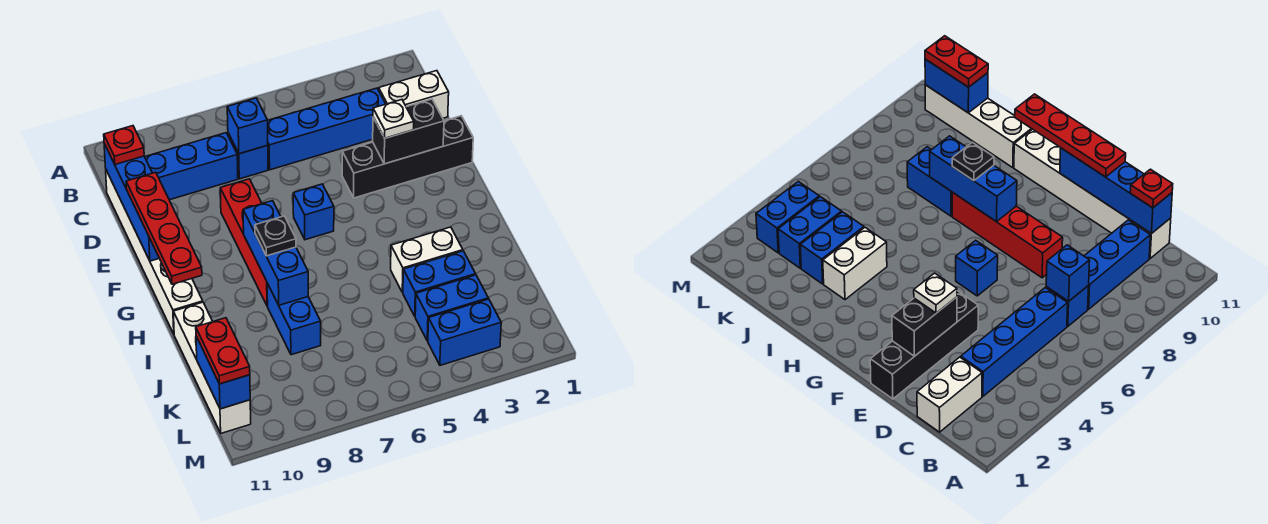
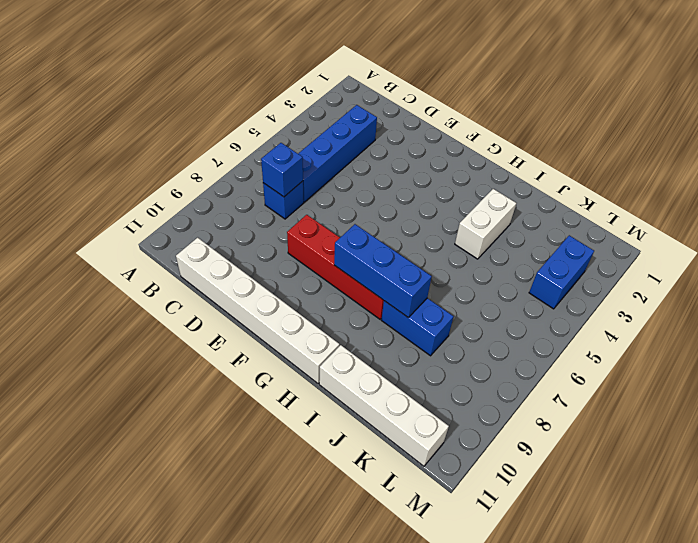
none -> white 1x2 brick [379,71,449,118]
none -> blue 1x3 brick [145,133,238,200]
none -> black 1x4 brick [342,116,473,198]

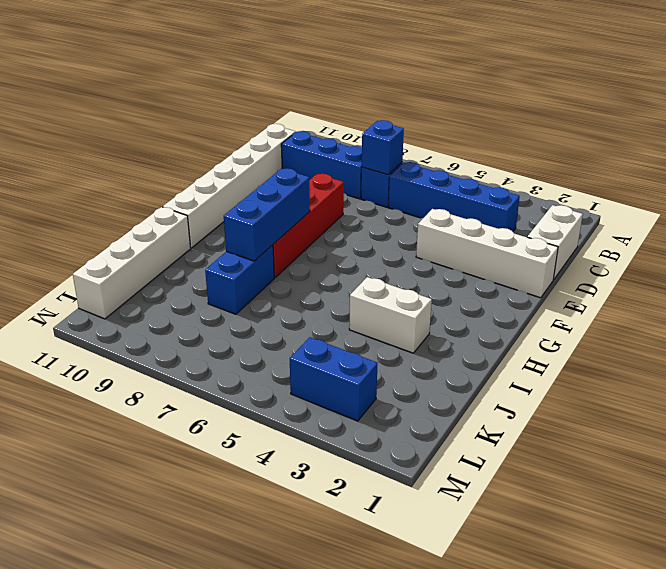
white 1x2 brick [528,205,583,280] -> white 1x2 brick turned to [379,71,449,118]
white 1x4 brick [416,209,558,298] -> black 1x4 brick [342,116,473,198]
none -> blue 1x1 brick [293,184,334,240]
none -> blue 1x2 brick [403,251,476,316]
none -> blue 1x2 brick [415,275,488,341]

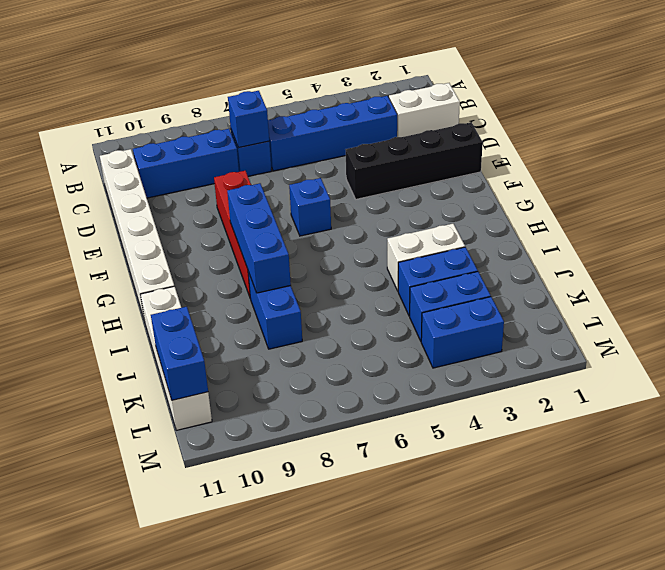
none -> blue 1x4 brick [104,144,159,261]
none -> black 1x2 brick [373,99,444,164]
none -> red 1x1 plate [104,126,144,164]

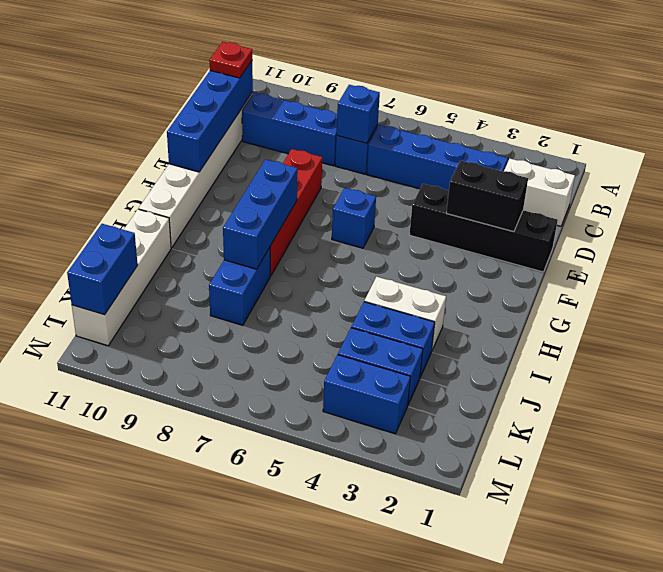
none -> white 1x1 plate [373,100,414,138]
none -> red 1x4 plate [126,172,202,284]
none -> black 1x1 plate [255,216,296,256]

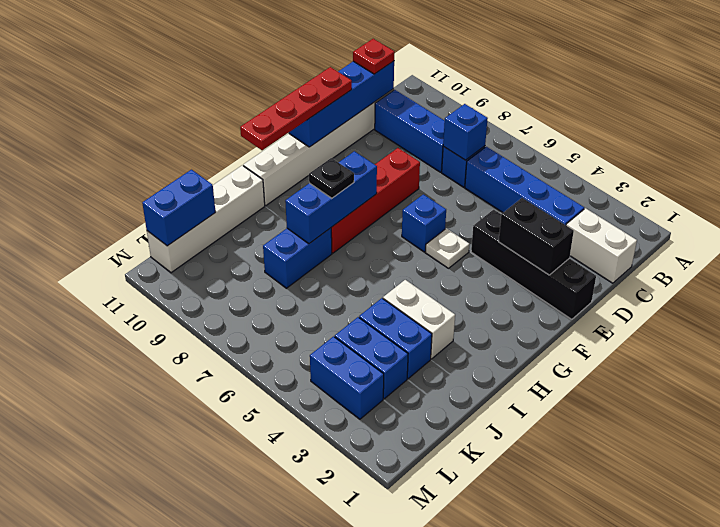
white 1x1 plate [425,228,470,268] -> white 1x1 plate moved to [373,100,414,138]
none -> red 1x2 plate [196,318,250,384]

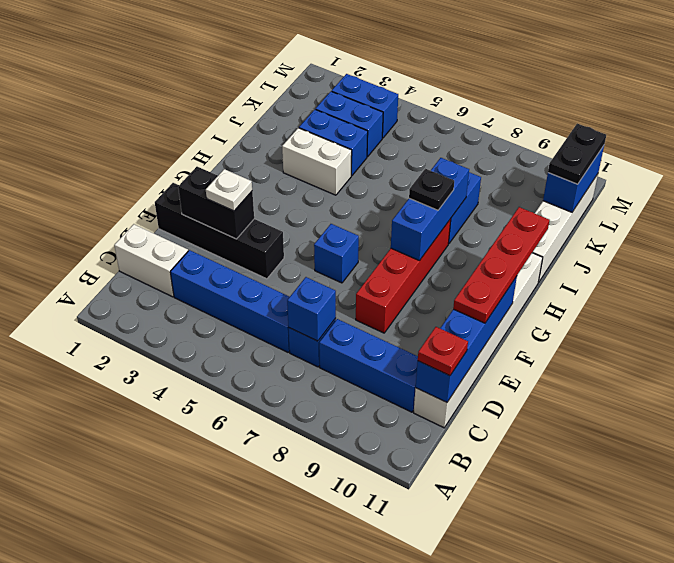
black 1x2 plate [548,124,606,184] -> red 1x2 plate [196,318,250,384]

